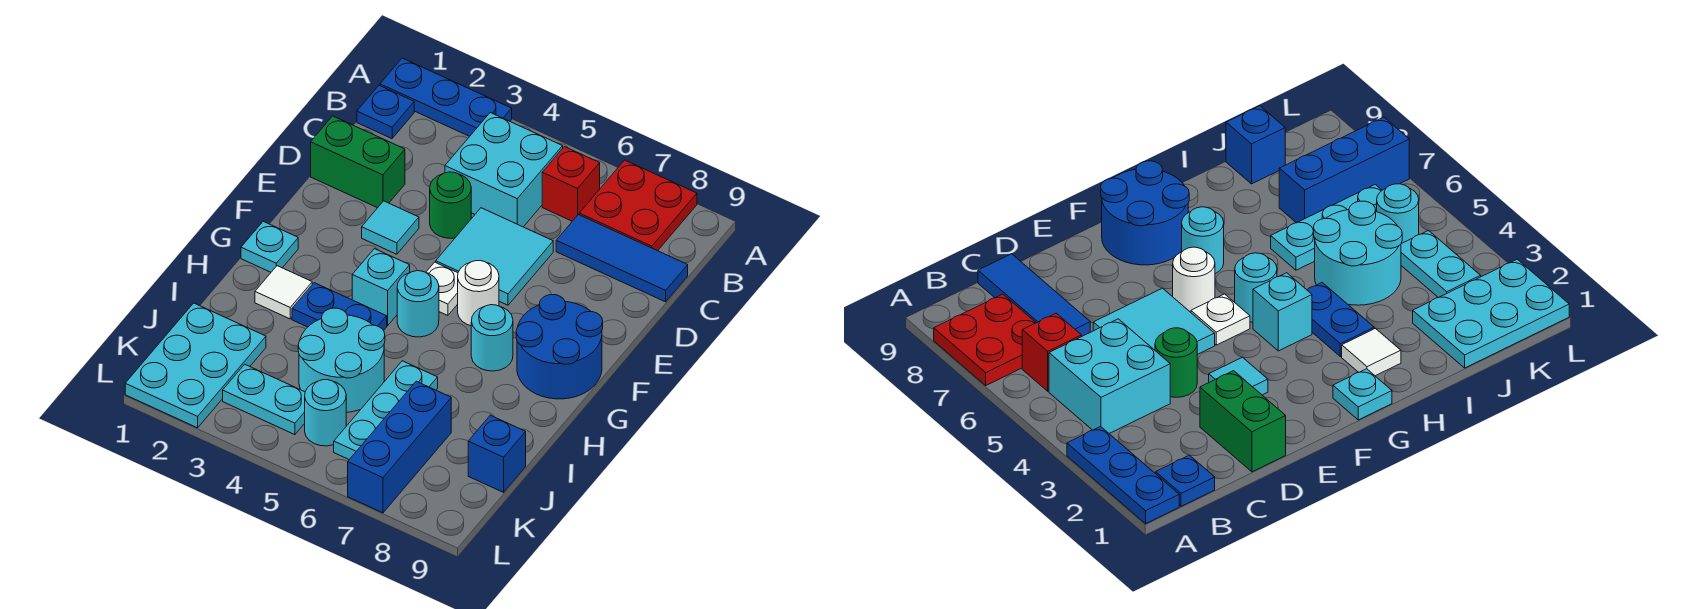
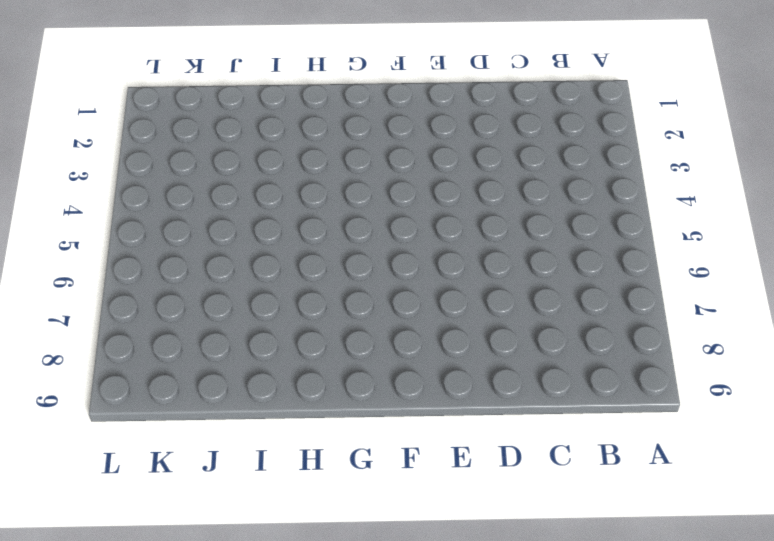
none -> blue 1x3 plate [380,58,512,136]
none -> red 2x2 plate [579,160,697,251]
none -> blue 1x1 plate [357,85,414,139]

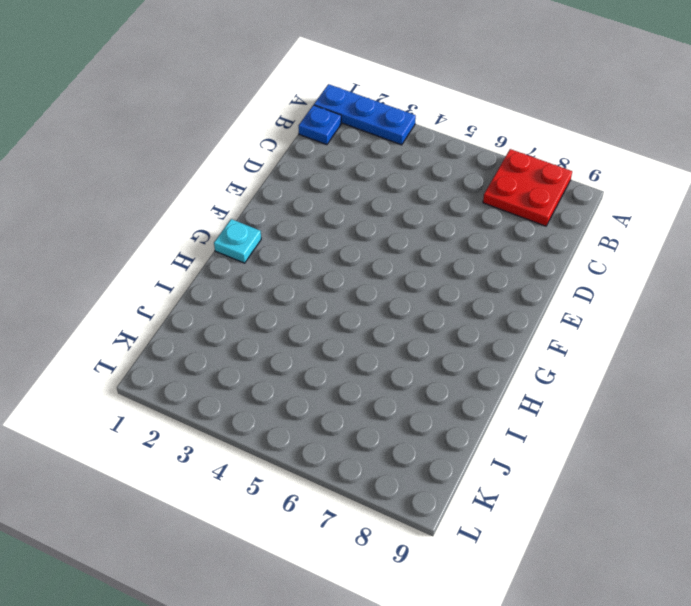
none -> cyan 2x2 brick [445,113,563,227]
none -> red 1x1 brick [542,147,600,221]
none -> blue 1x3 tile [556,215,688,302]

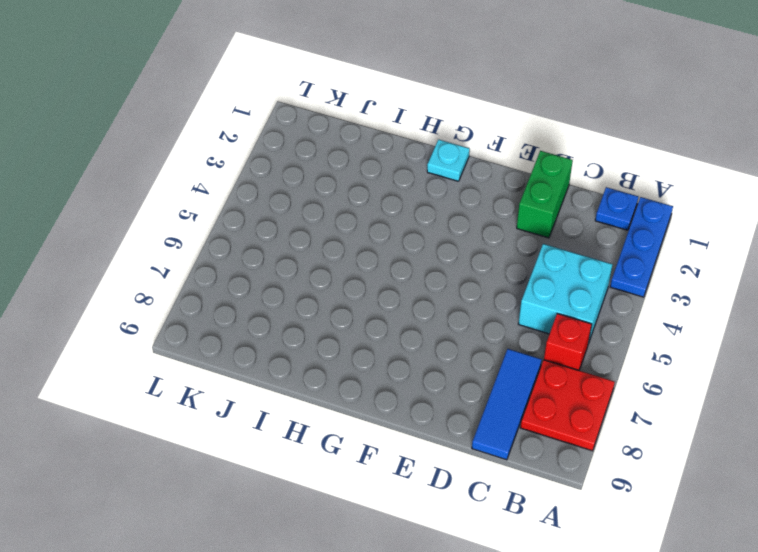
none -> green 1x1 round brick [430,172,471,238]
none -> cyan 2x2 tile [436,208,553,305]
none -> cyan 1x1 tile [362,201,419,254]

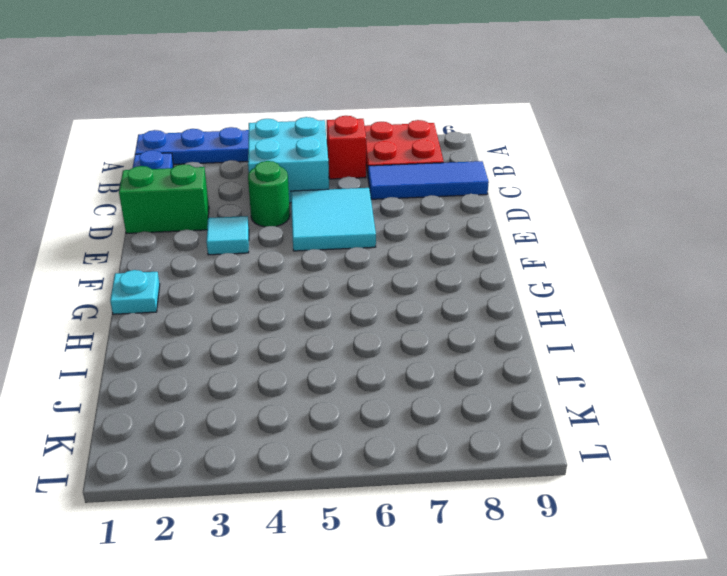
none -> white 1x1 plate [426,262,458,316]
none -> white 1x1 round brick [458,261,499,326]
none -> blue 2x2 round brick [516,295,603,399]

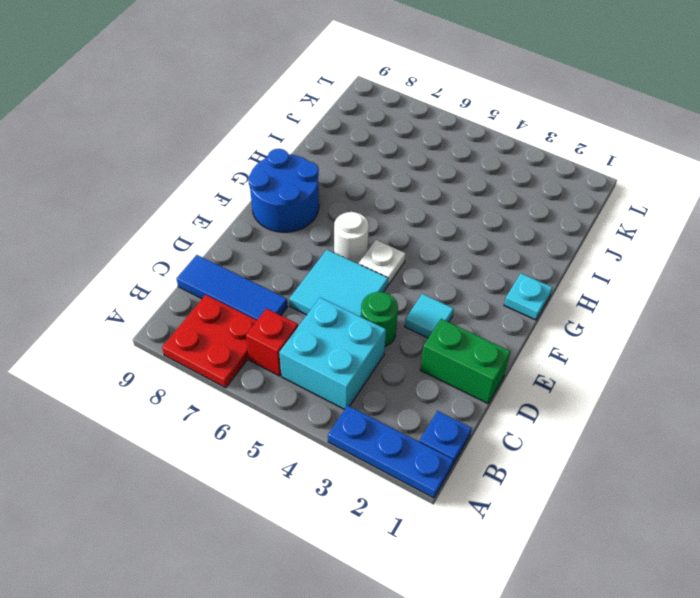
none -> cyan 1x1 brick [352,249,410,326]
none -> cyan 1x1 round brick [397,271,439,337]
none -> cyan 1x1 round brick [471,305,513,371]

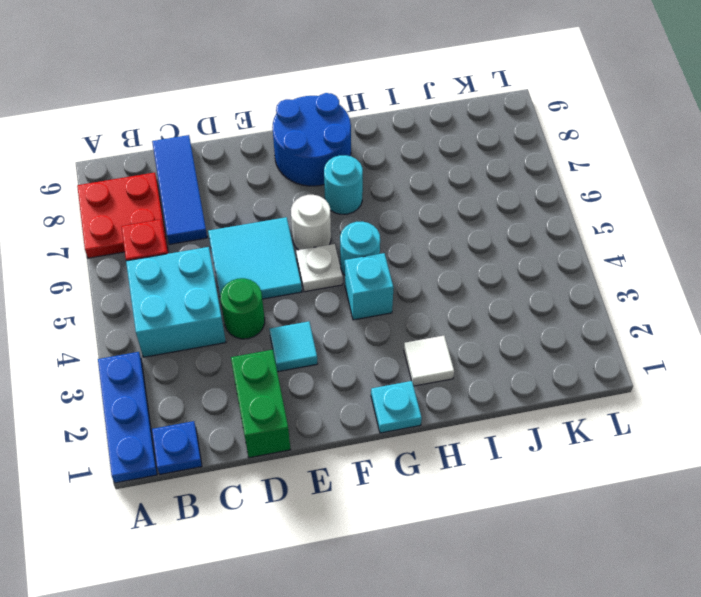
none -> blue 1x2 plate [292,283,387,331]
none -> cyan 2x2 round brick [298,308,385,412]
none -> cyan 1x3 plate [334,361,438,460]

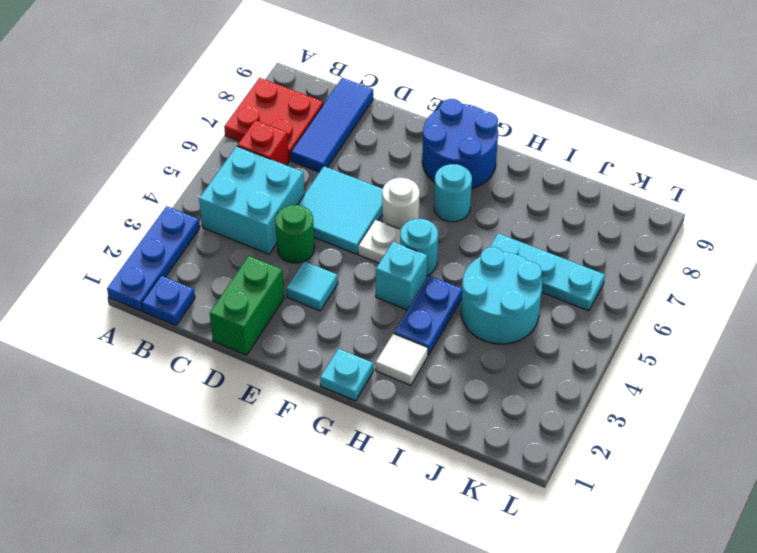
none -> cyan 2x3 plate [125,303,266,428]
none -> blue 1x3 brick [348,381,451,513]
none -> blue 1x1 brick [468,415,526,492]

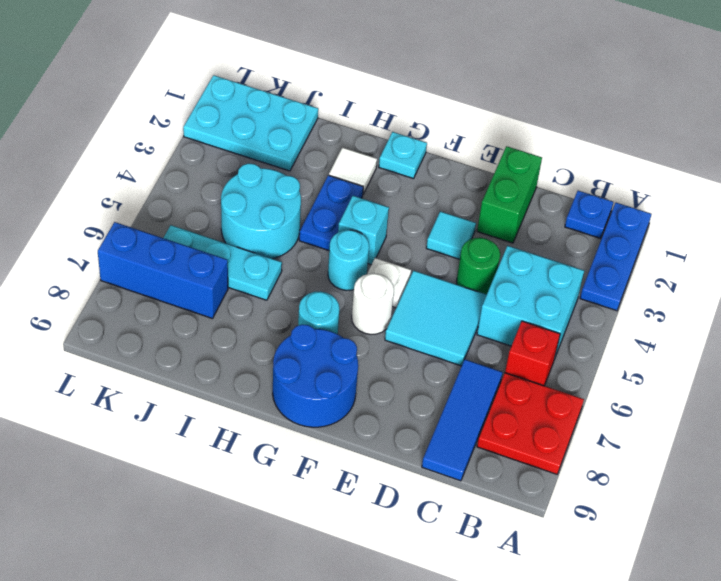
none -> blue 1x1 brick [468,415,526,492]
none -> cyan 1x2 plate [223,364,305,435]
none -> cyan 1x1 round brick [305,380,346,446]

